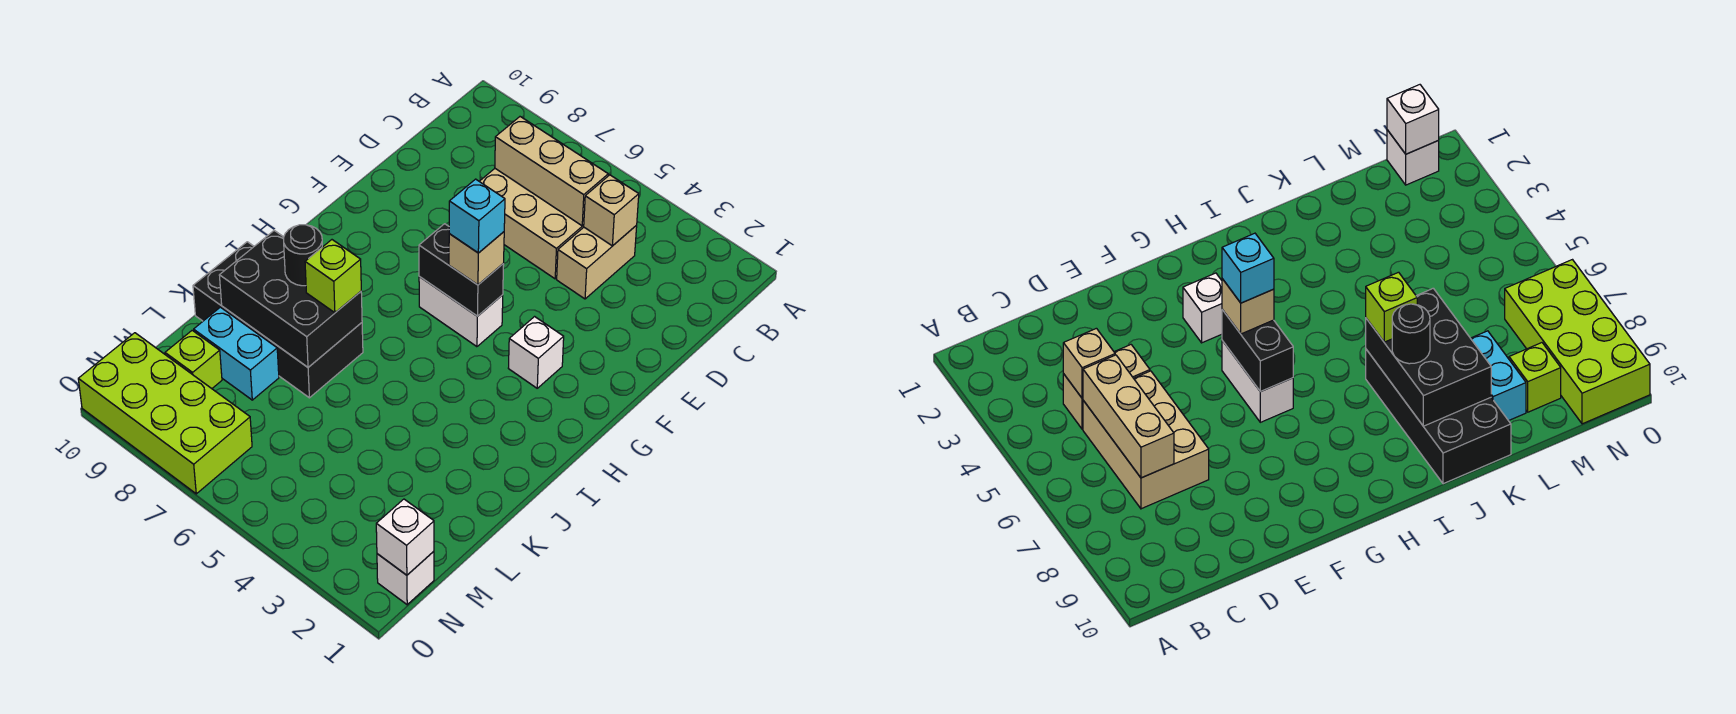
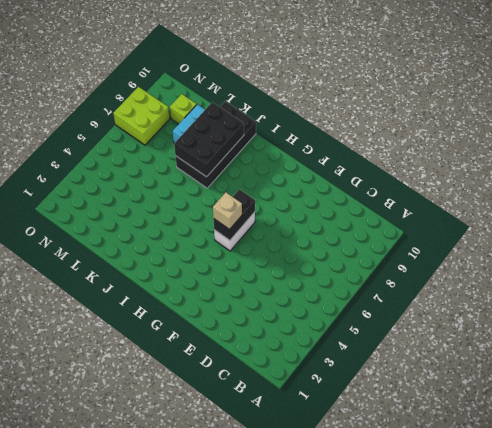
lime 2x2 brick [113,87,170,145] -> lime 2x4 brick [78,333,252,494]
none -> tan 1x2 brick [557,225,637,299]
none -> tan 2x3 brick [479,169,584,279]
none -> white 1x1 brick [508,317,564,388]

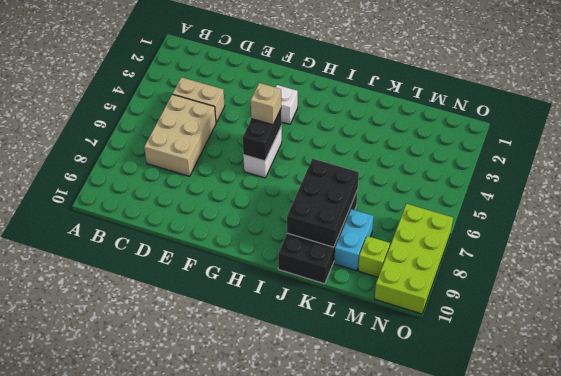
none -> white 1x1 brick [377,551,434,605]
none -> tan 1x1 brick [584,175,639,246]
none -> tan 1x3 brick [495,117,608,226]

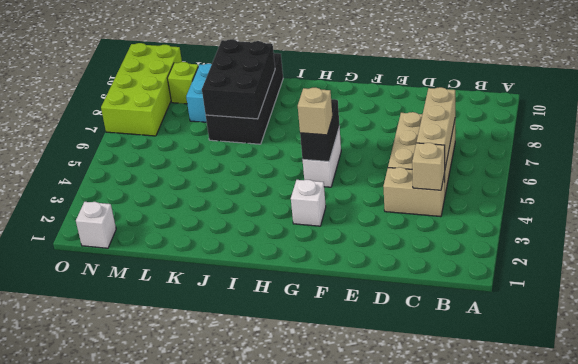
none -> white 1x1 brick [376,499,434,575]
none -> lime 1x1 brick [305,240,361,313]
none -> black 1x1 round brick [284,225,322,286]

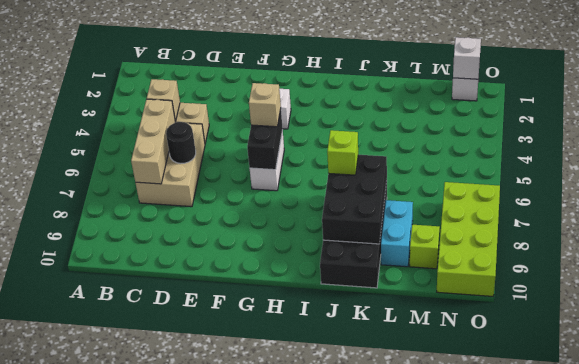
black 1x1 round brick [166,122,196,164] -> black 1x1 round brick moved to [284,225,322,286]
none -> cyan 1x1 brick [449,179,505,253]

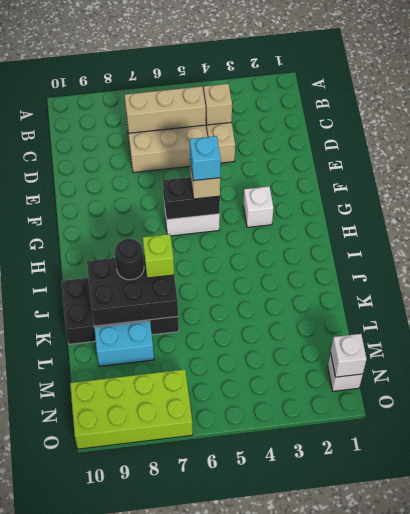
none -> lime 1x1 brick [165,330,222,389]

